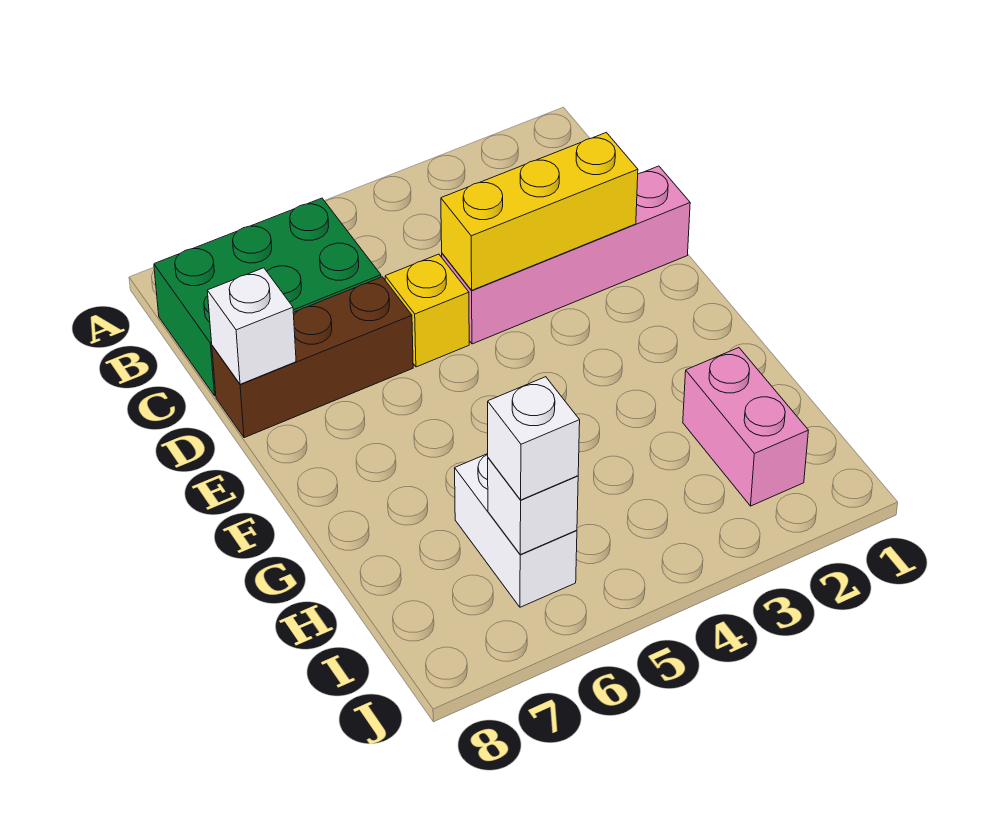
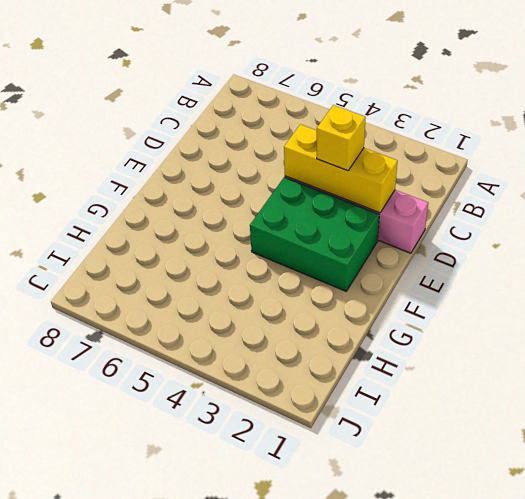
yellow 1x1 brick [317,105,366,171] -> yellow 1x1 brick moved to [385,254,469,367]
green 2x3 brick [250,177,379,291] -> green 2x3 brick moved to [154,198,381,396]
none -> brown 1x3 brick [212,277,413,438]
none -> pink 1x2 brick [683,348,808,506]

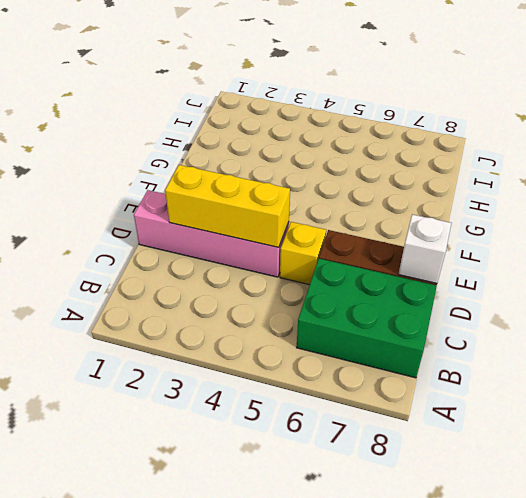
none -> pink 1x2 brick [683,348,808,506]
none -> white 1x2 brick [455,454,577,607]

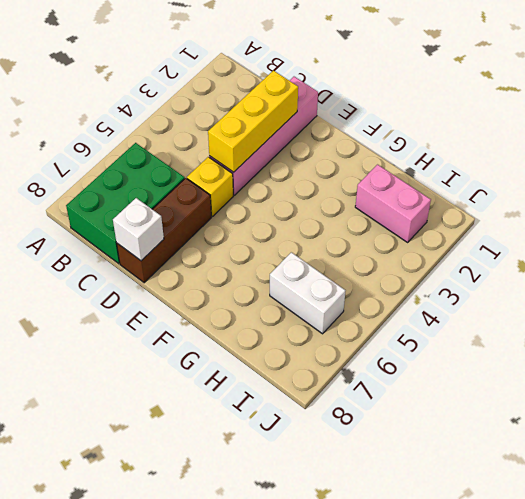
none -> white 1x1 brick [488,458,578,555]
none -> white 1x1 brick [488,377,580,500]

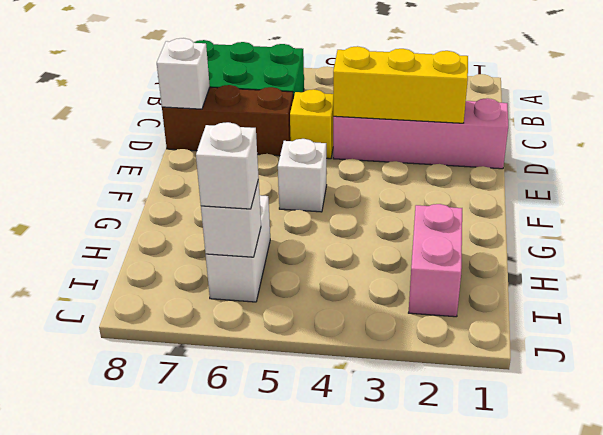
white 1x1 brick [278,139,327,212] -> none

